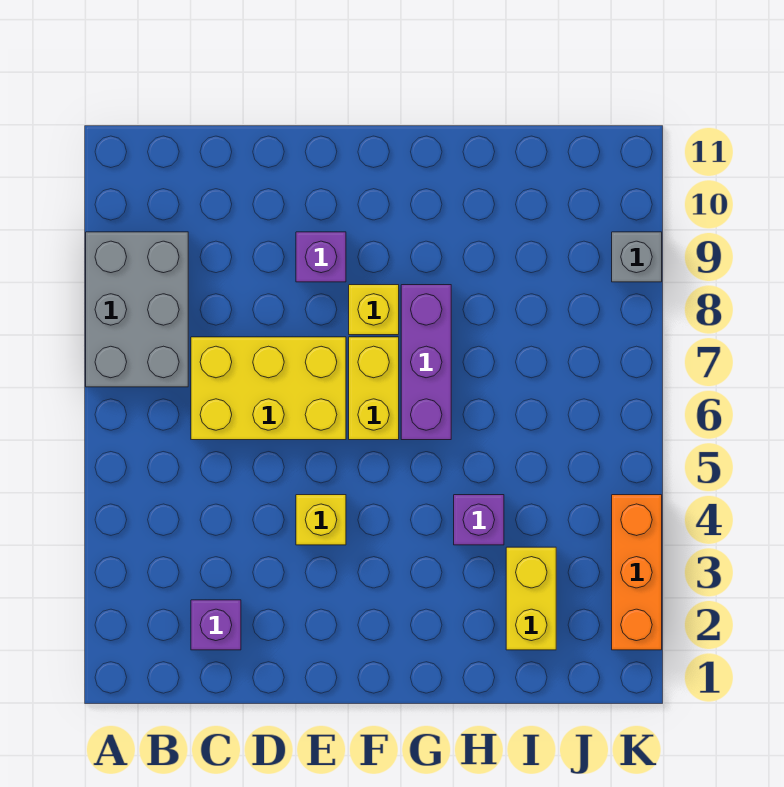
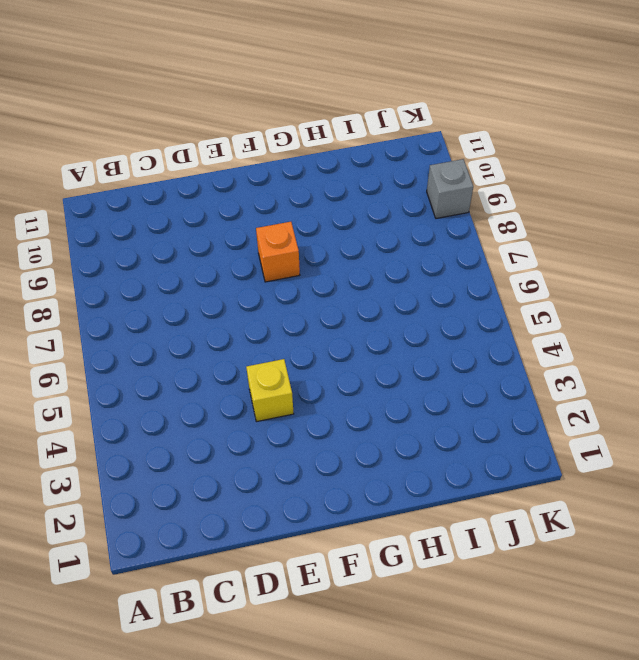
orange 1x1 brick [256,222,300,282] -> yellow 1x1 brick [349,285,399,335]
none -> grey 2x3 brick [86,232,188,387]
none -> purple 1x1 brick [191,600,241,650]
none -> yellow 2x3 brick [191,337,346,440]

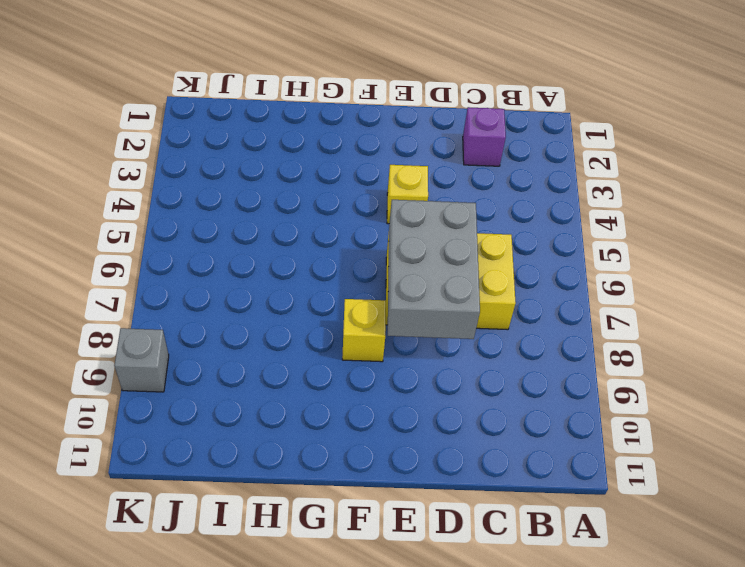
grey 2x3 brick [388,200,480,339] -> grey 2x3 brick moved to [86,232,188,387]
none -> purple 1x1 brick [296,232,346,282]
none -> yellow 1x2 brick [349,337,399,440]
none -> purple 1x3 brick [401,285,451,440]

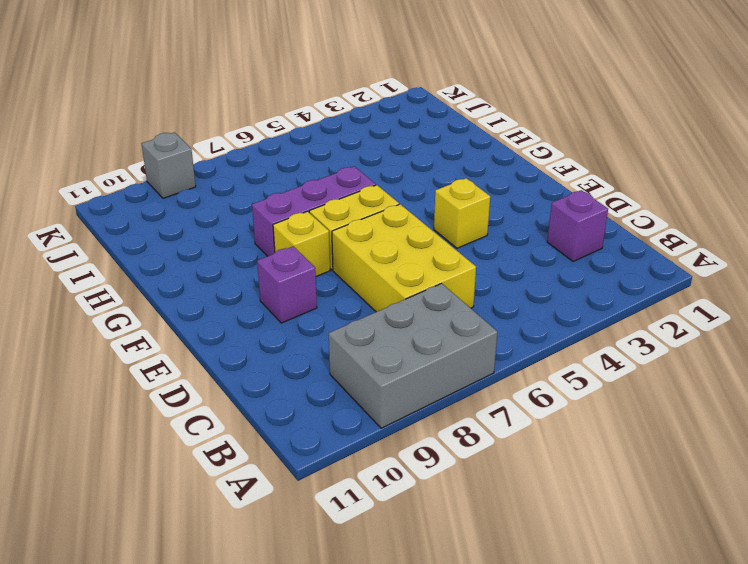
none -> purple 1x1 brick [454,495,504,545]
none -> yellow 1x2 brick [506,547,556,650]
none -> orange 1x3 brick [612,495,662,650]

